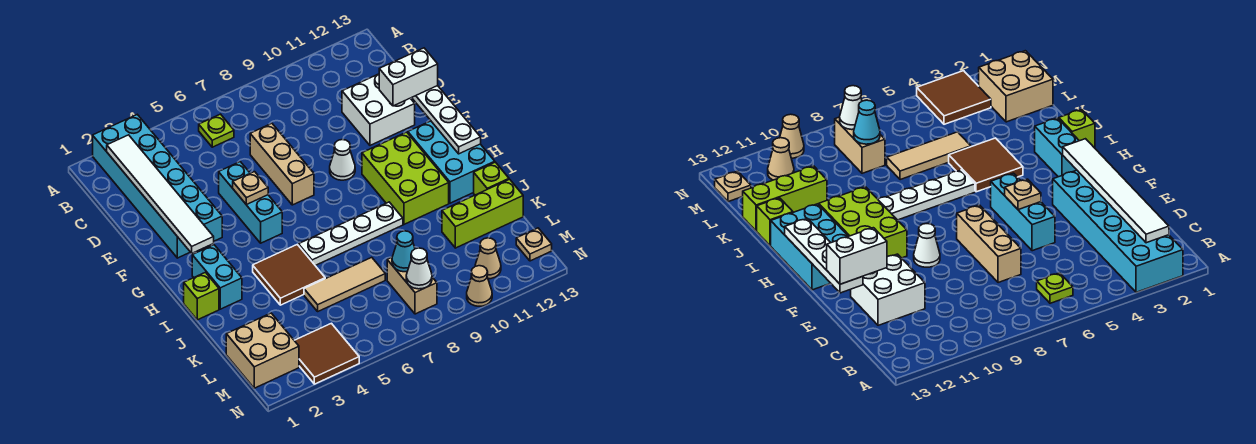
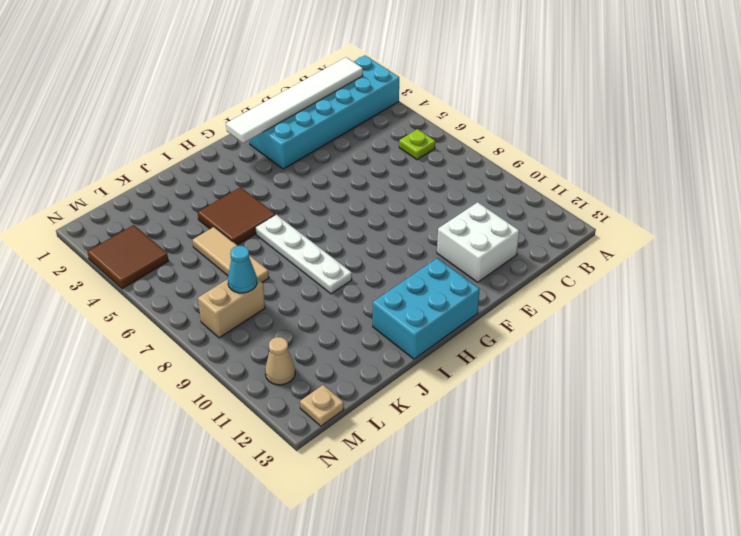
none -> tan 1x3 brick [250,123,314,205]
none -> cyan 1x3 brick [219,162,282,243]
none -> white 1x1 cone [330,140,355,180]

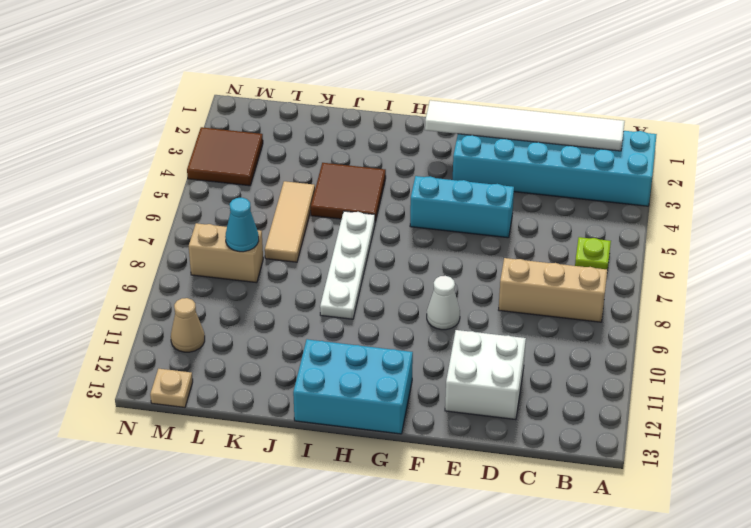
tan 1x3 brick [499,258,607,322] -> tan 1x3 brick moved to [250,123,314,205]
none -> lime 2x3 brick [362,132,449,224]
none -> cyan 1x2 brick [192,245,242,309]
none -> lime 1x1 brick [184,272,219,320]

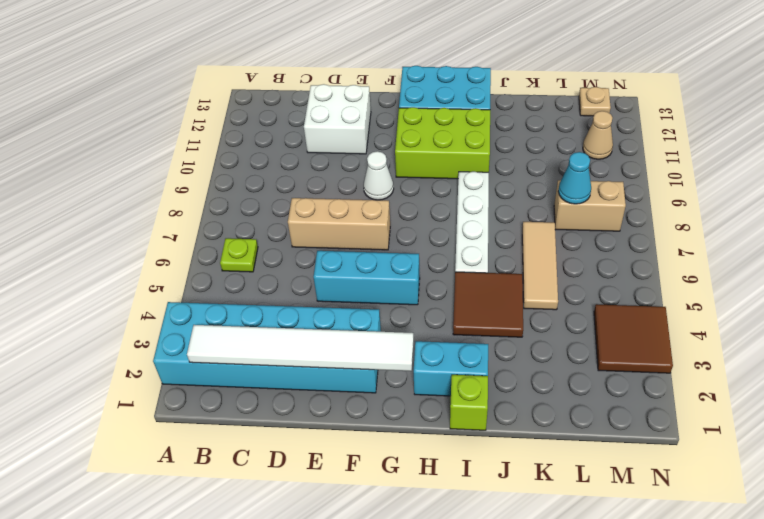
none -> lime 1x1 brick [474,162,509,195]
none -> lime 1x3 brick [442,179,523,248]
none -> tan 2x2 brick [226,313,299,388]

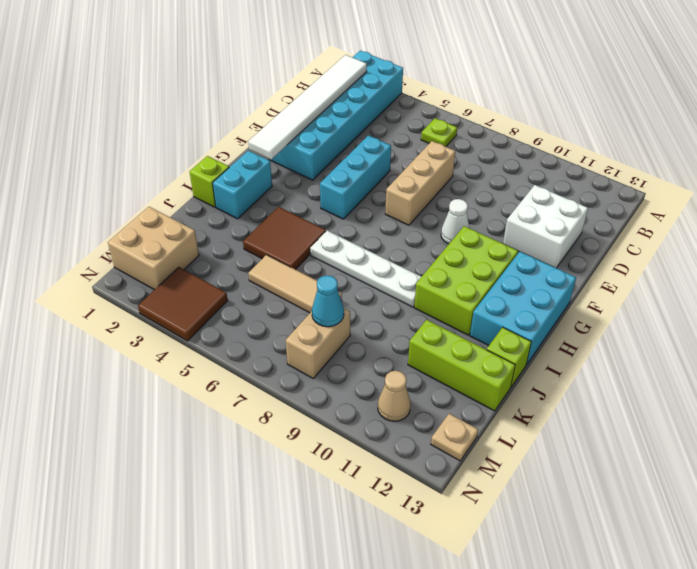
none -> tan 1x1 cone [467,266,492,306]
none -> white 1x4 plate [412,86,481,154]
none -> tan 1x1 plate [233,172,268,205]

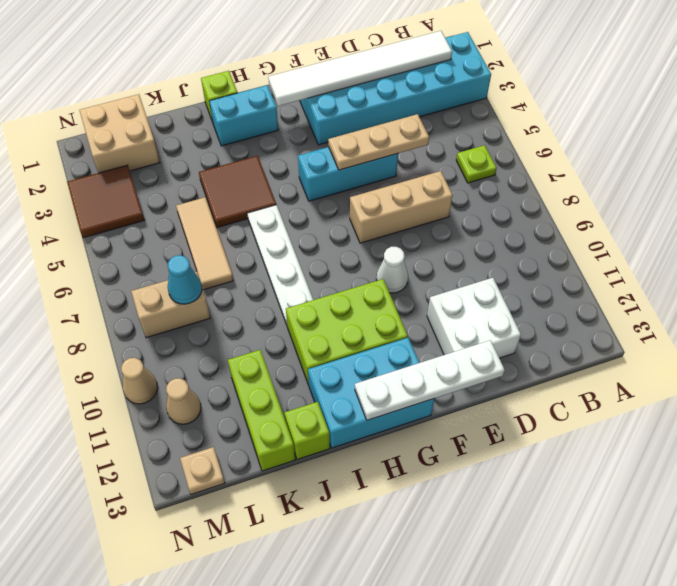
tan 1x3 plate [328,114,429,170] -> tan 1x1 plate [233,172,268,205]
none -> white 1x1 cone [406,248,432,289]
none -> white 1x2 brick [379,48,438,106]

